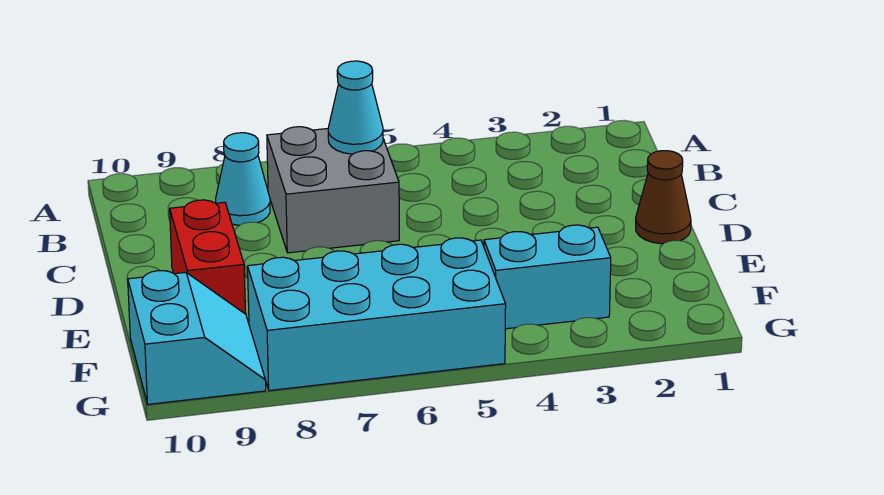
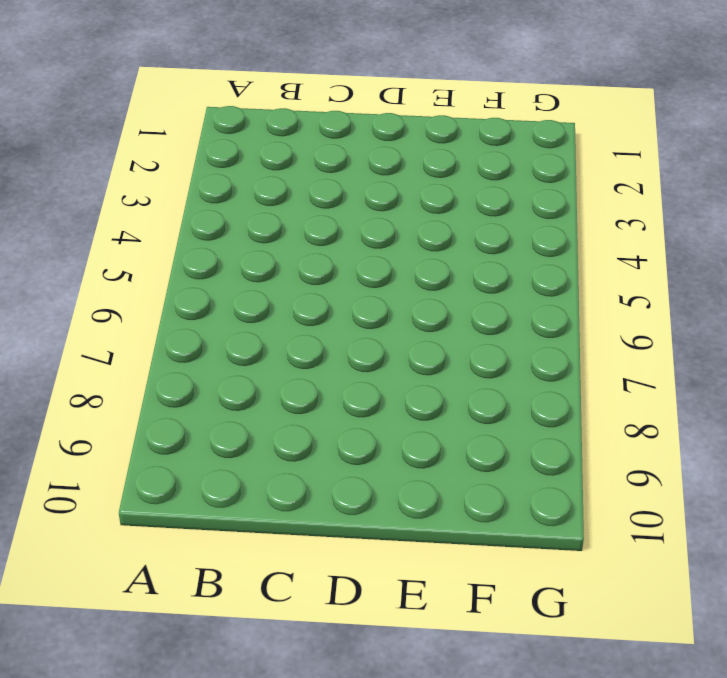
none -> grey 2x2 brick [267,127,399,253]
none -> cyan 1x1 cone [216,133,270,225]

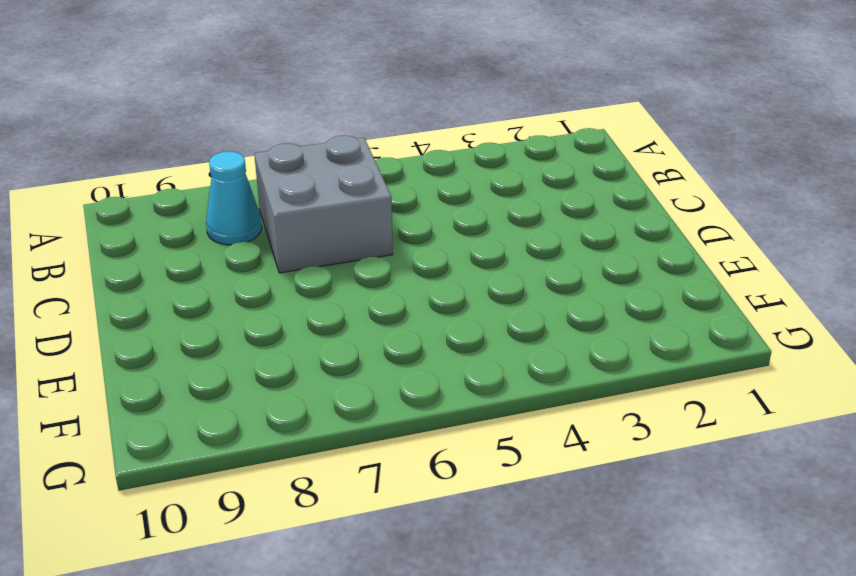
none -> brown 1x1 cone [636,151,691,244]
none -> red 1x2 brick [170,200,246,314]

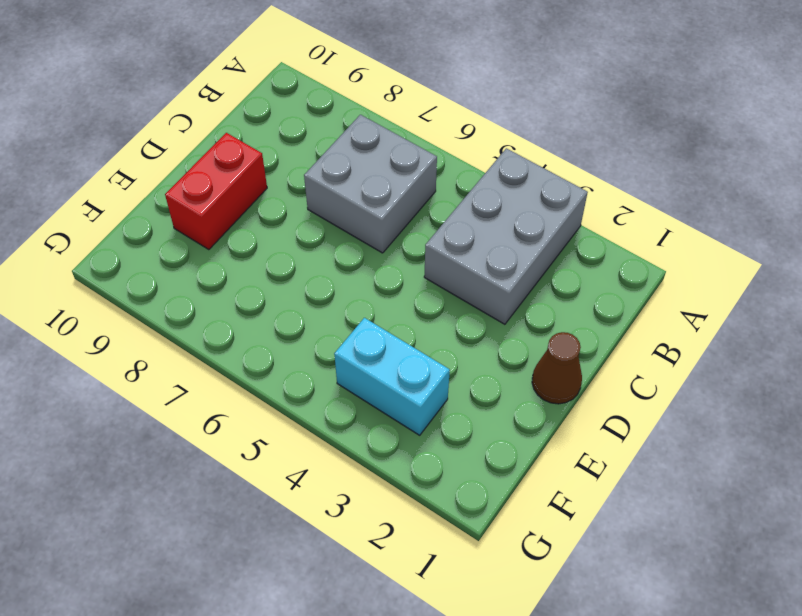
grey 2x3 brick [424,148,588,324] -> none
none -> cyan 1x1 cone [216,133,270,225]
none -> cyan 2x4 brick [248,238,506,391]

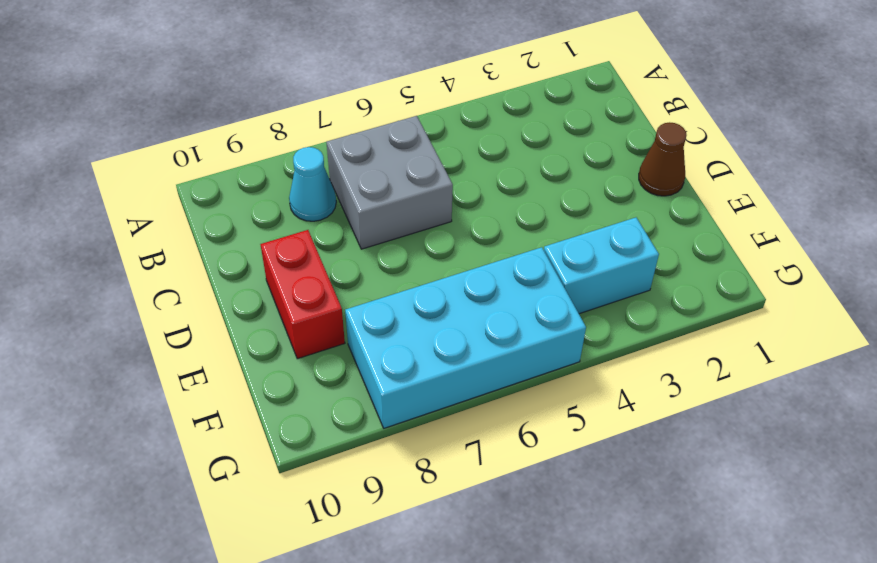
none -> cyan 2x2 slope [128,271,266,404]
none -> cyan 1x1 cone [328,61,383,154]

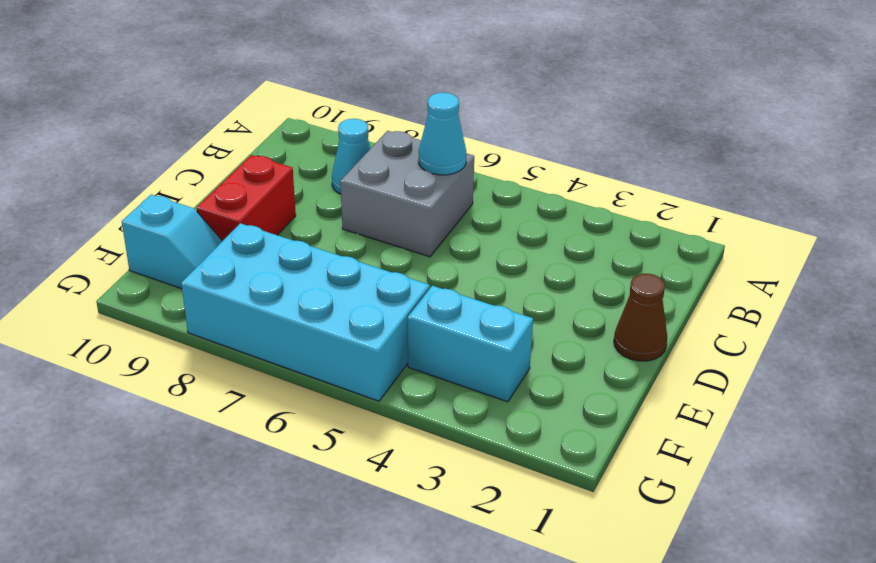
cyan 1x2 slope [122,195,222,289] -> cyan 2x2 slope [128,271,266,404]

